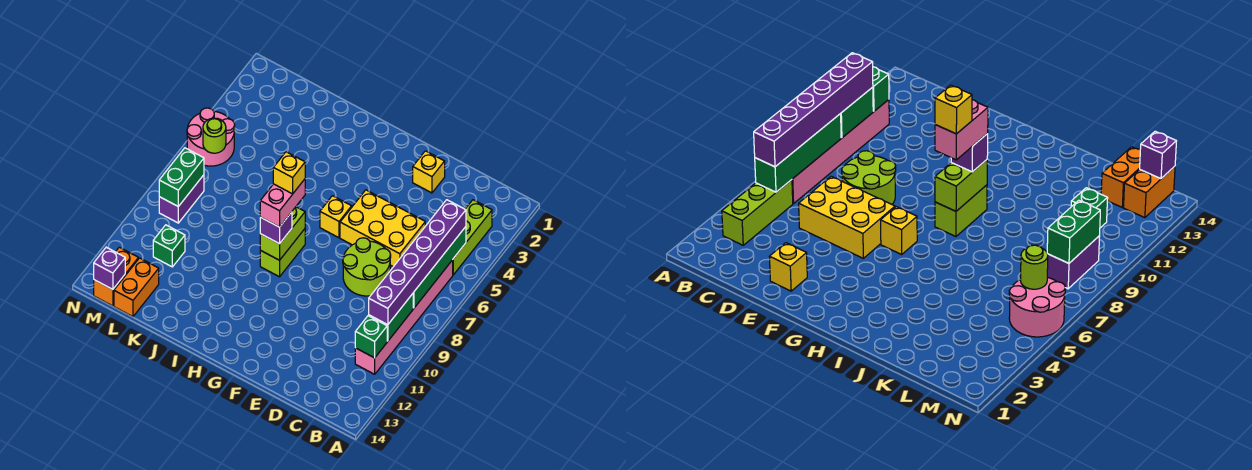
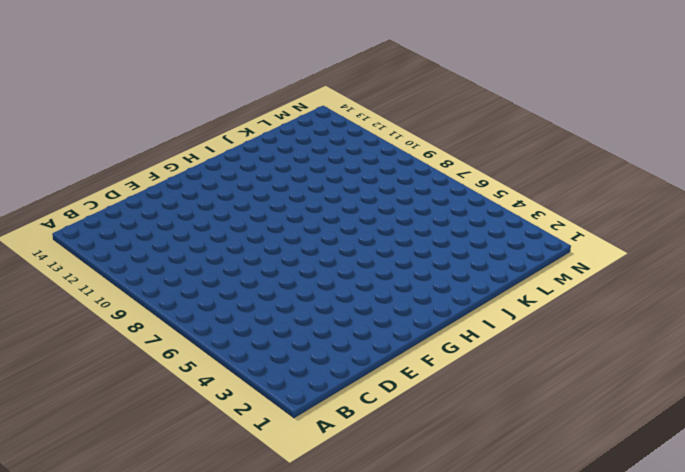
none -> lime 1x3 brick [453,200,492,275]
none -> pink 1x6 brick [355,260,453,374]
none -> yellow 2x3 brick [340,190,425,267]

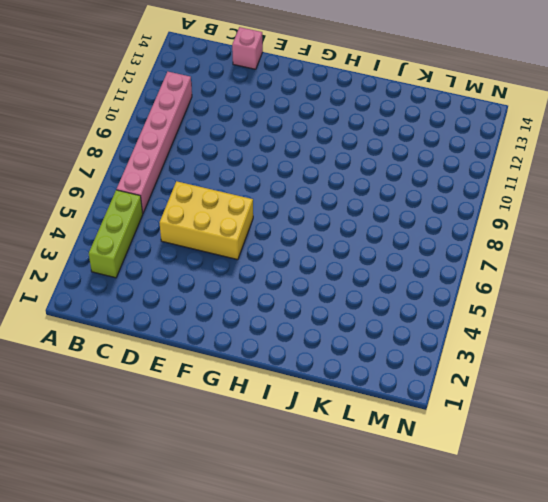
pink 1x1 brick [232,27,263,69] -> none
none -> lime 2x2 round brick [343,238,391,296]
none -> yellow 1x1 brick [413,151,445,193]
none -> yellow 1x1 brick [320,196,352,238]

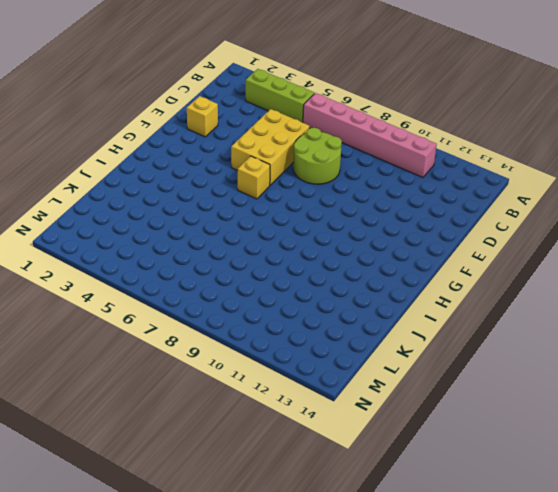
none -> lime 1x2 brick [260,229,305,277]
none -> green 1x1 brick [153,225,185,267]
none -> orange 1x2 brick [114,258,159,317]

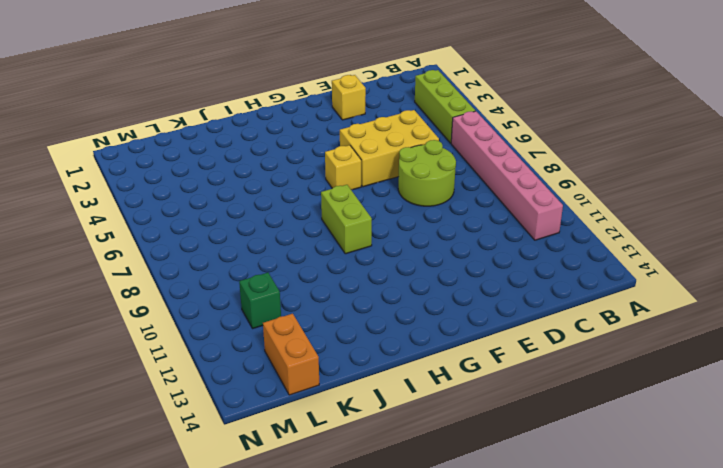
none -> pink 2x2 round brick [187,108,235,166]
none -> purple 1x2 brick [159,175,204,223]
none -> orange 1x2 brick [94,247,138,306]

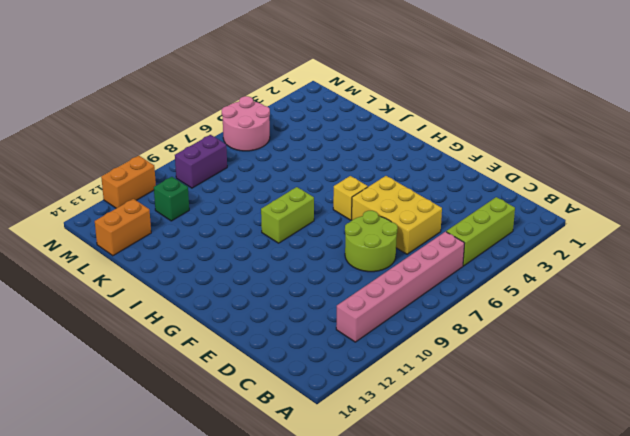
orange 1x2 brick [101,156,156,208] -> orange 1x2 brick moved to [94,247,138,306]
none -> yellow 1x1 brick [413,151,445,193]
none -> green 1x4 brick [413,227,466,308]
none -> green 1x2 brick [369,294,413,341]

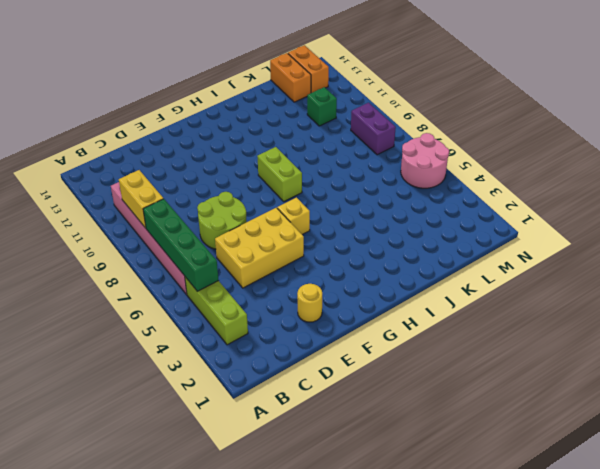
yellow 1x2 brick [119,170,163,228] -> green 1x2 brick [369,294,413,341]
yellow 1x1 round brick [297,284,322,322] -> yellow 1x1 brick [413,151,445,193]
none -> green 1x1 brick [355,316,387,358]
none -> lime 1x2 brick [260,207,305,260]
none -> lime 1x1 round brick [203,118,226,153]

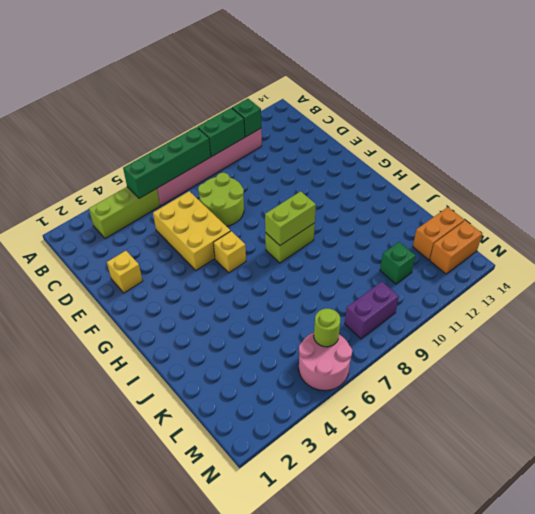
none -> green 1x2 brick [159,148,204,207]
none -> purple 1x1 brick [94,247,125,290]
none -> purple 1x6 brick [369,200,466,325]

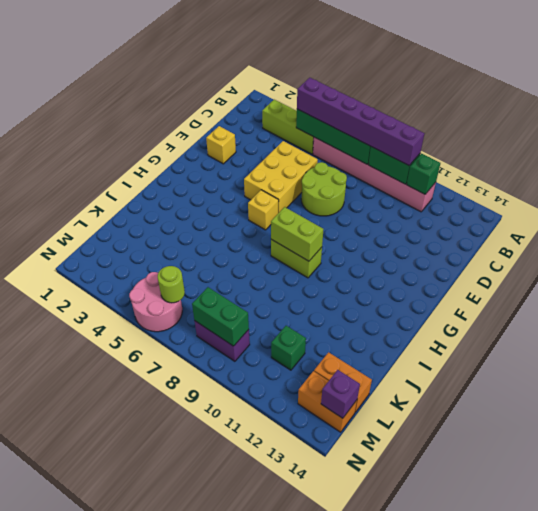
none -> purple 1x1 brick [260,212,292,244]
none -> pink 1x2 brick [260,179,305,227]
none -> yellow 1x1 brick [273,152,305,194]

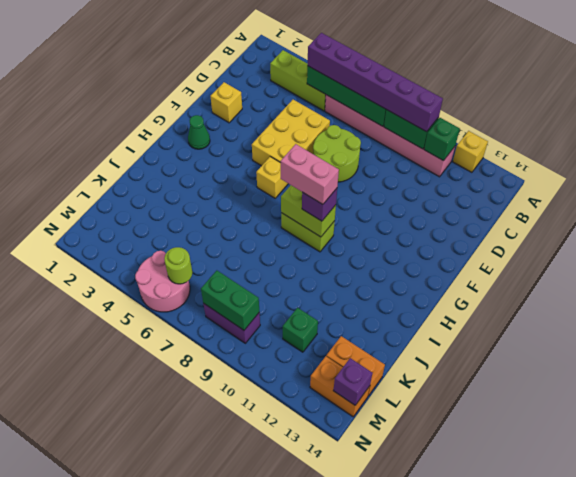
yellow 1x1 brick [453,131,488,172] -> yellow 1x1 brick moved to [273,152,305,194]
green 1x1 cone [188,115,210,149] -> none

